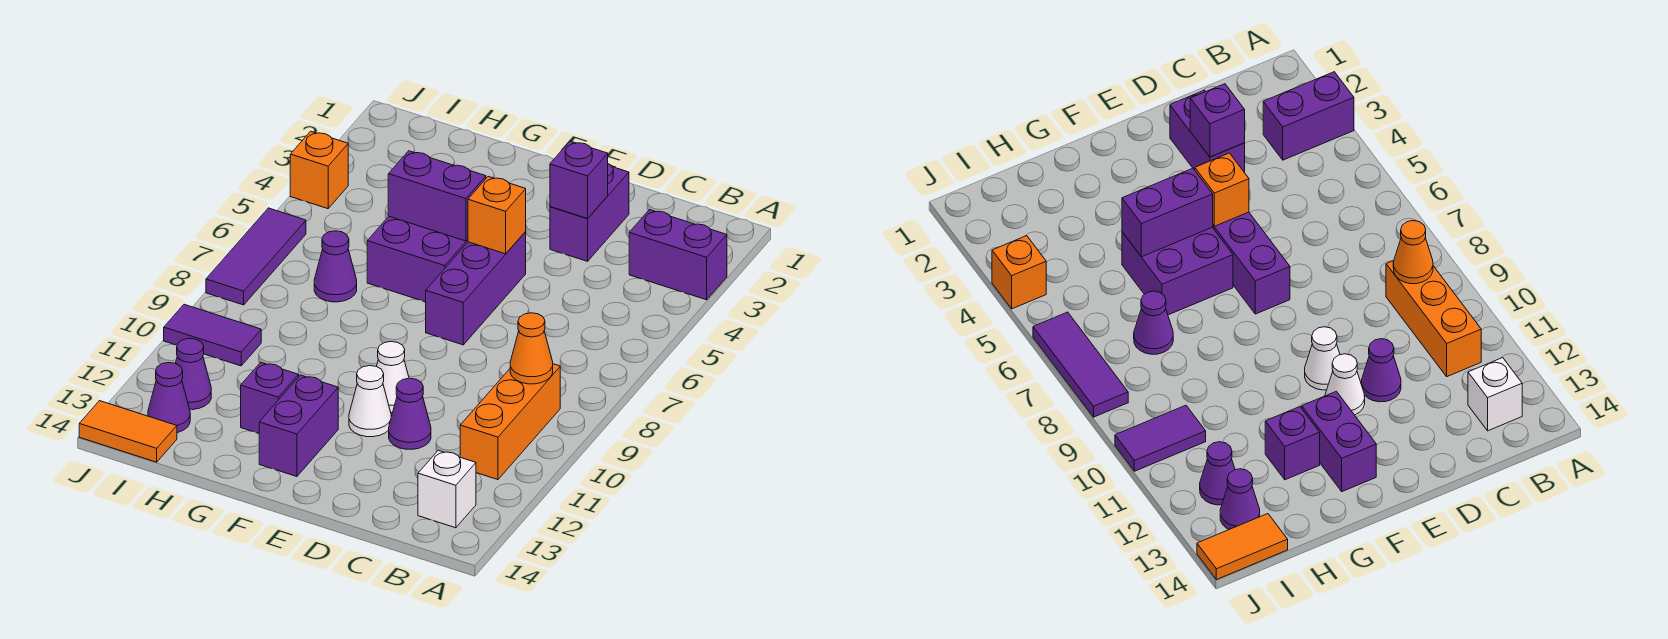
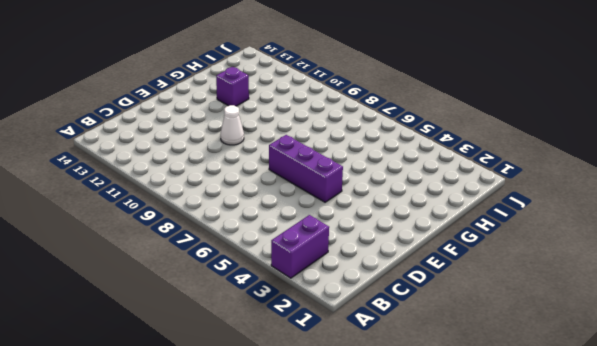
none -> orange 1x3 brick [460,364,560,480]
none -> white 1x1 brick [418,450,476,528]
none -> purple 1x2 brick [550,164,629,261]

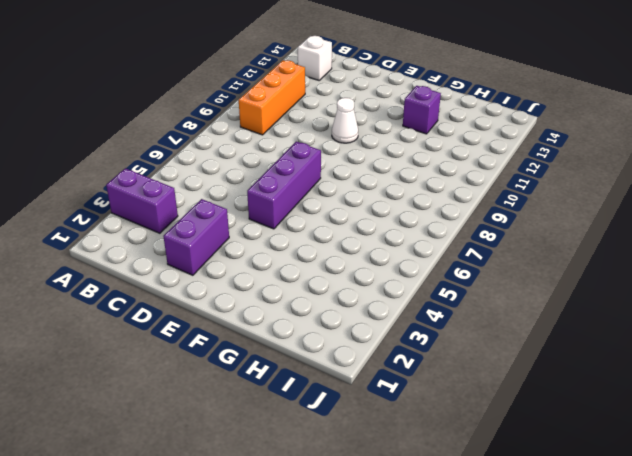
none -> purple 1x1 cone [389,378,431,449]
none -> white 1x1 cone [349,366,391,437]
none -> purple 2x2 brick [367,217,468,302]

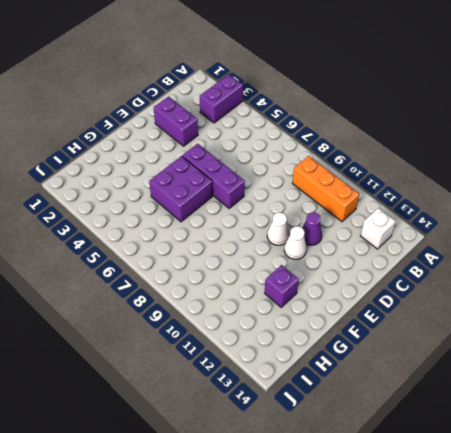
none -> purple 1x2 brick [259,375,338,477]
none -> purple 1x1 cone [314,231,357,302]
none -> purple 1x2 tile [164,304,261,366]

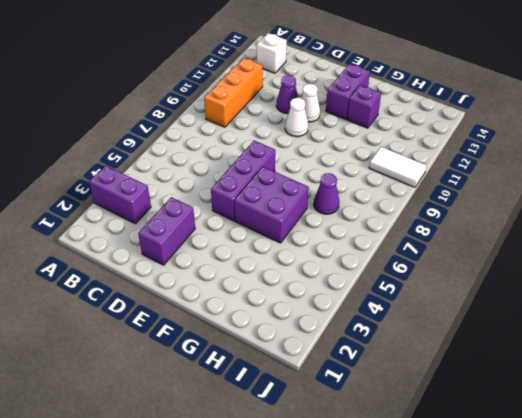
white 1x2 tile [369,147,427,187] -> purple 1x2 tile [164,304,261,366]
none -> purple 1x1 cone [175,338,211,410]
none -> purple 1x1 cone [148,363,190,433]
none -> orange 1x2 tile [79,401,177,462]

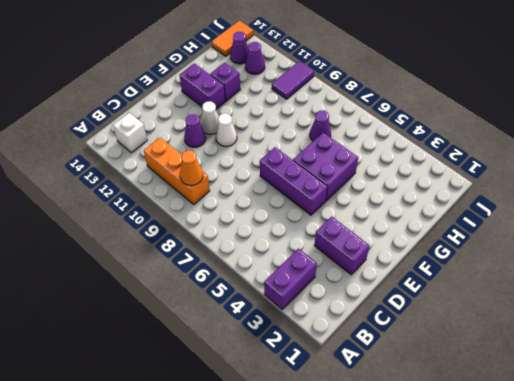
none -> orange 1x1 brick [290,131,348,209]
none -> purple 1x3 tile [206,208,306,305]
none -> purple 1x1 brick [550,141,608,218]

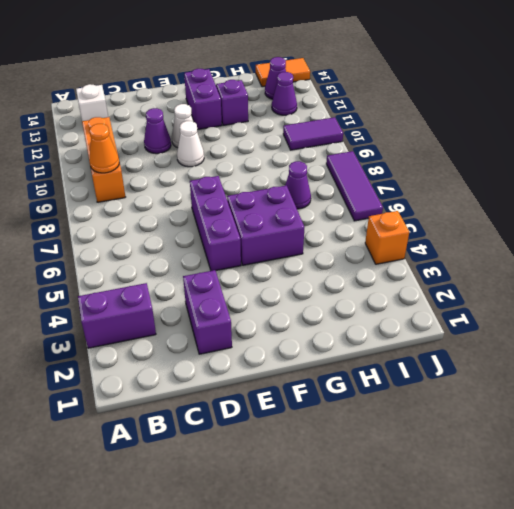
none -> purple 1x1 brick [550,141,608,218]
none -> orange 1x1 brick [468,177,526,254]
none -> purple 1x2 brick [388,151,486,241]

